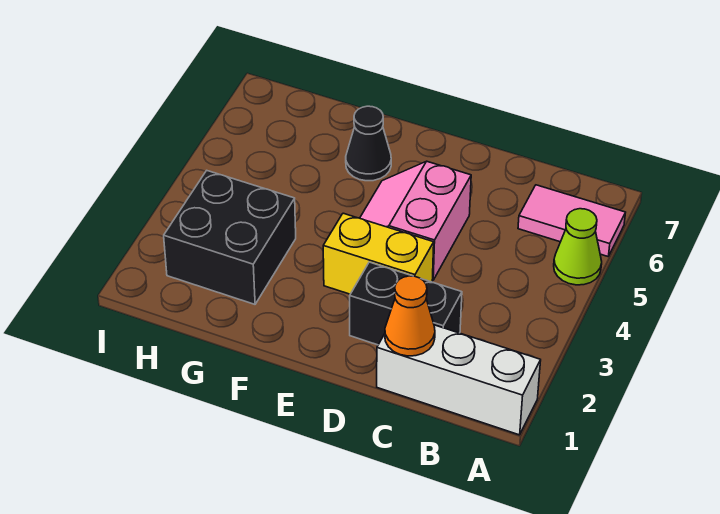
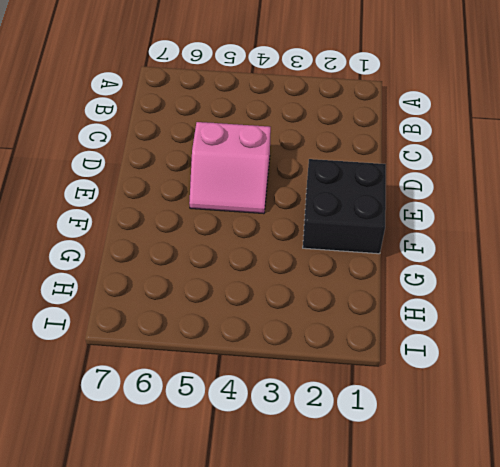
black 2x2 brick [303,159,386,254] -> black 2x2 brick moved to [164,171,296,304]
none -> white 1x3 brick [377,325,541,435]
none -> lime 1x1 cone [554,209,602,285]

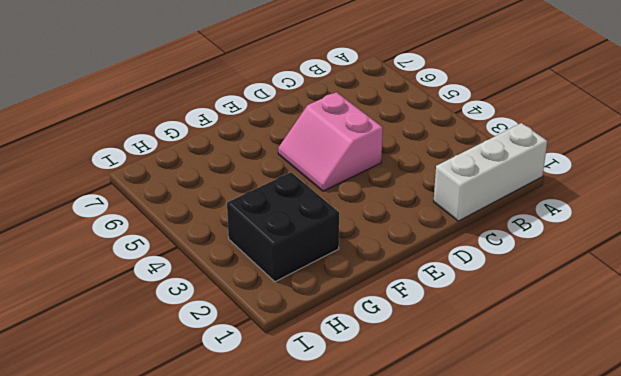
none -> lime 1x1 cone [554,209,602,285]
none -> pink 1x2 tile [518,185,626,256]

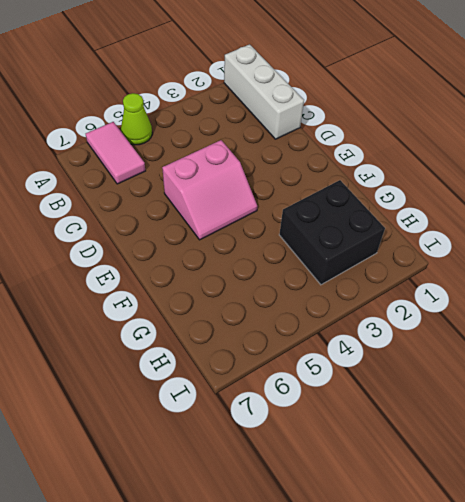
none -> black 1x2 brick [350,262,462,345]
none -> yellow 1x2 brick [323,213,434,294]

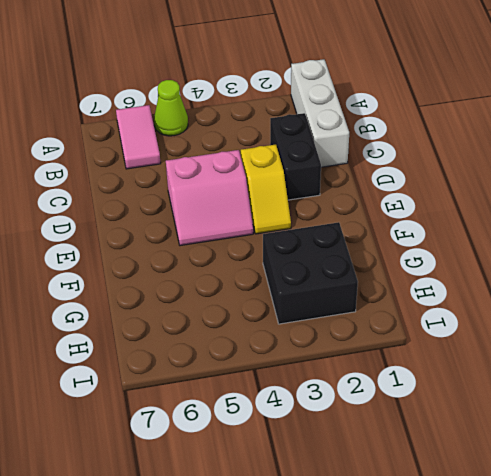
yellow 1x2 slope [241,145,291,234] -> yellow 1x2 brick [323,213,434,294]
none -> black 1x1 cone [346,106,391,181]
none -> orange 1x1 cone [385,276,435,356]

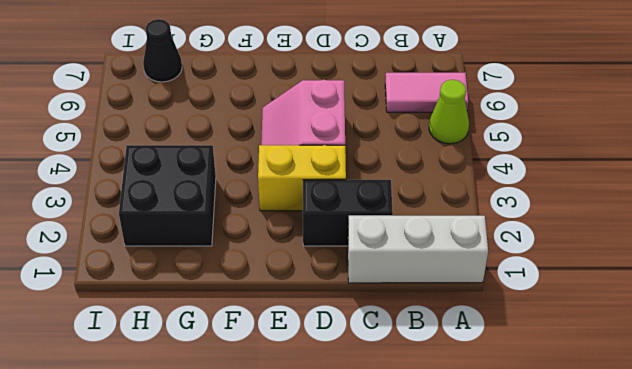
black 1x1 cone [143,19,182,82] -> black 1x1 cone moved to [346,106,391,181]
none -> orange 1x1 cone [385,276,435,356]

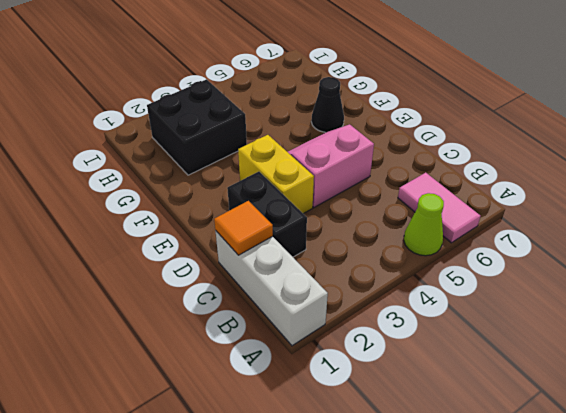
orange 1x1 tile [214,201,273,255] -> orange 1x1 cone [385,276,435,356]

